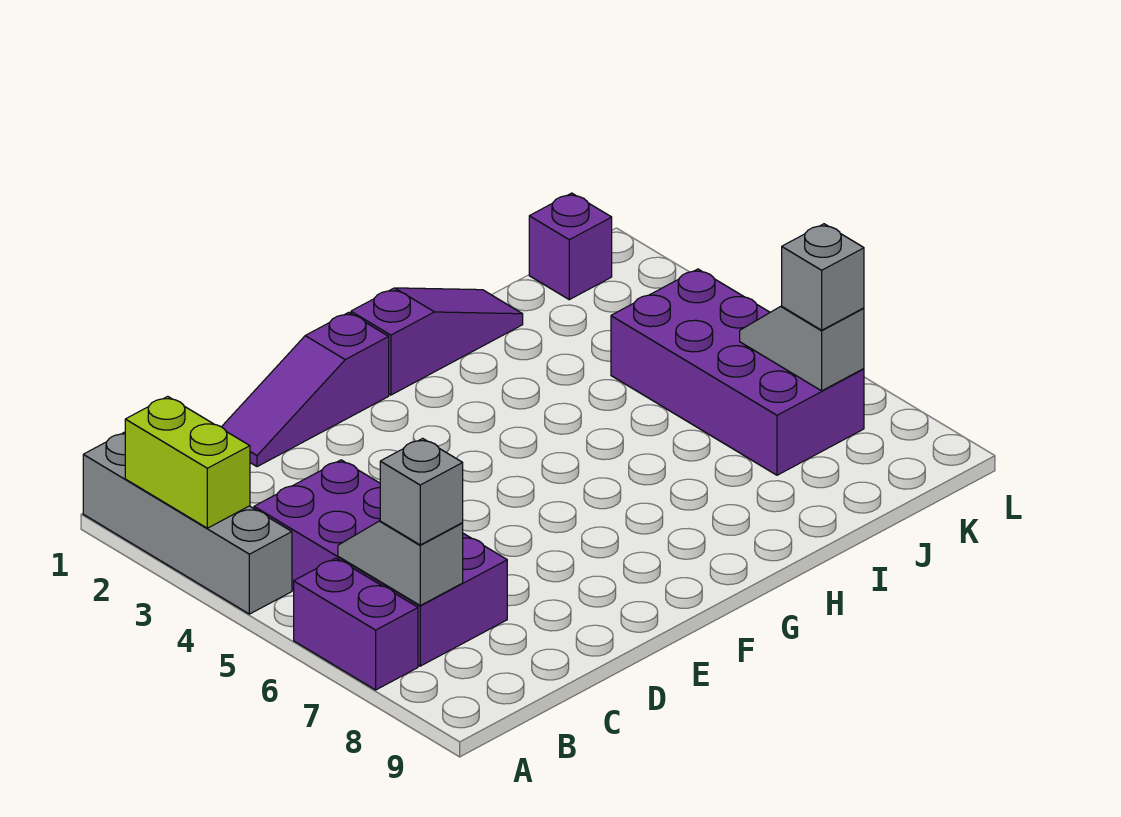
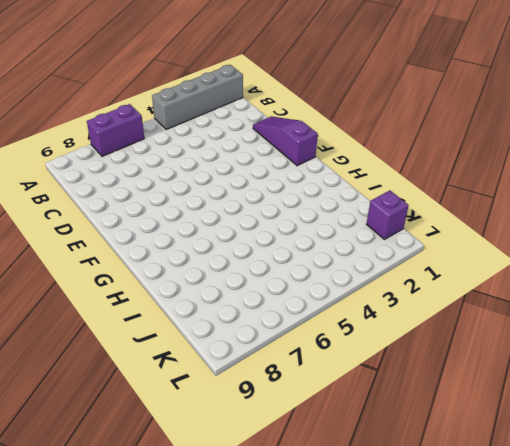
none -> purple 2x4 brick [254,460,507,666]
none -> purple 1x3 slope [351,288,523,395]
none -> purple 2x4 brick [611,269,864,475]

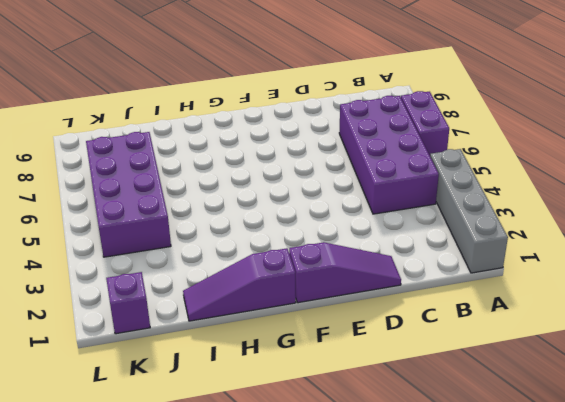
none -> lime 1x2 brick [125,396,250,528]
none -> grey 1x2 slope [338,521,463,605]
none -> grey 1x2 slope [740,306,864,391]

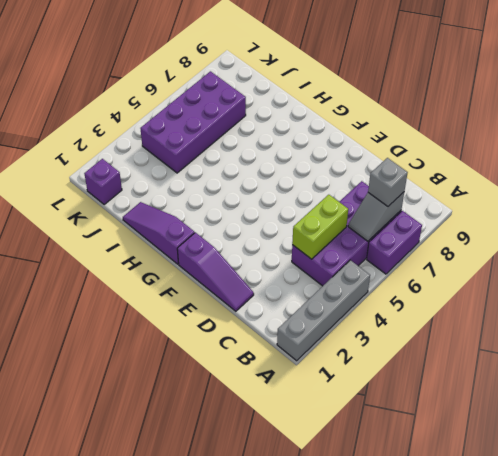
lime 1x2 brick [292,195,348,259] -> lime 1x2 brick moved to [125,396,250,528]
none -> grey 1x2 slope [740,306,864,391]
none -> grey 1x1 brick [782,224,864,330]

